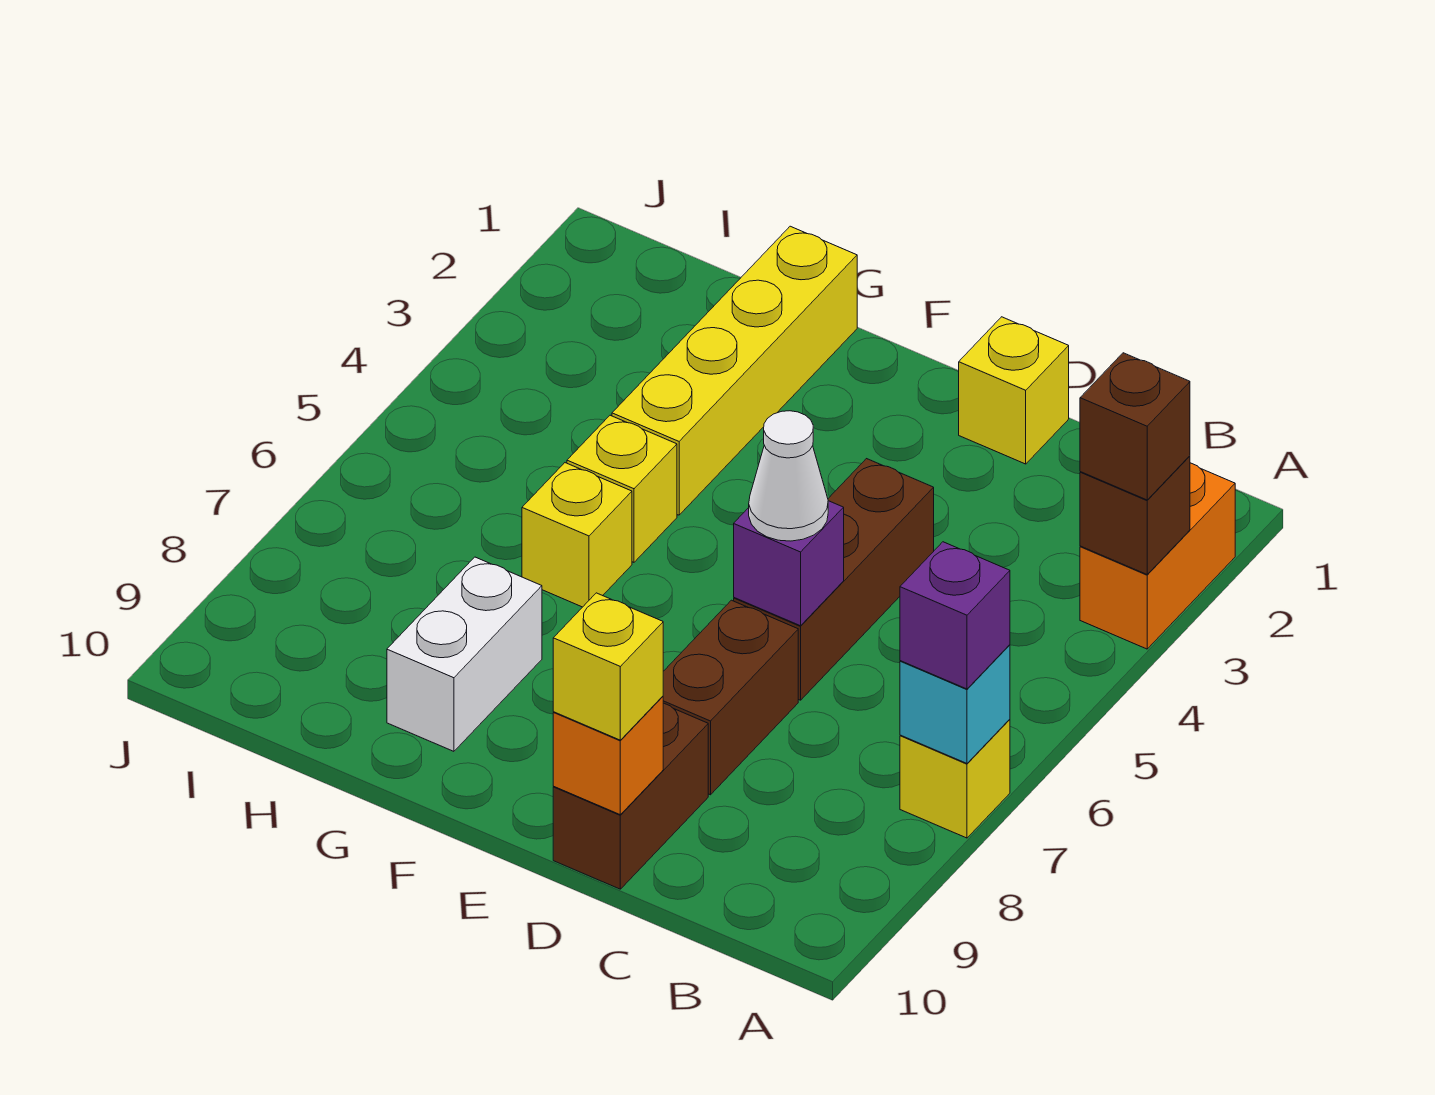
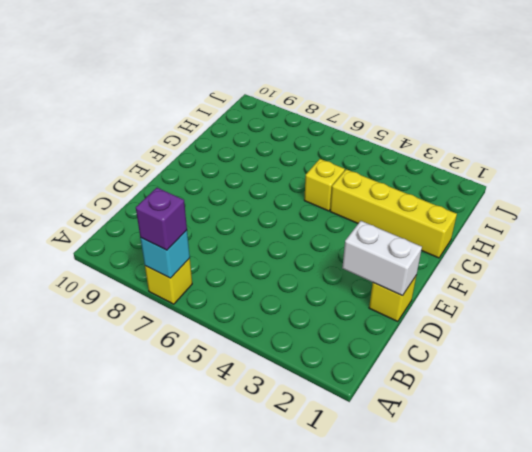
white 1x2 brick [342,221,422,296] -> white 1x2 brick moved to [387,557,542,751]
none -> orange 1x2 brick [1080,463,1235,649]
none -> brown 1x3 brick [734,459,934,700]
none -> brown 1x2 brick [663,600,798,795]

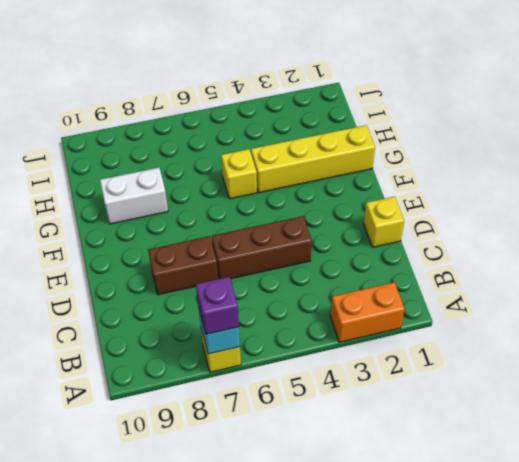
none -> brown 1x2 brick [553,703,708,889]
none -> yellow 1x1 brick [522,463,632,607]
none -> brown 1x1 brick [1080,456,1190,574]

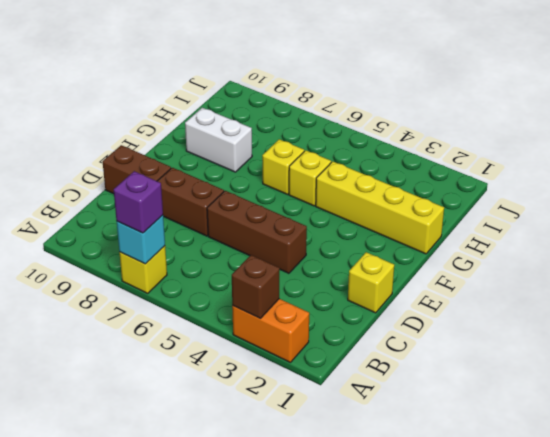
none -> purple 1x1 brick [734,501,844,626]
none -> orange 1x1 brick [553,696,663,815]
none -> brown 1x1 brick [1080,353,1190,500]

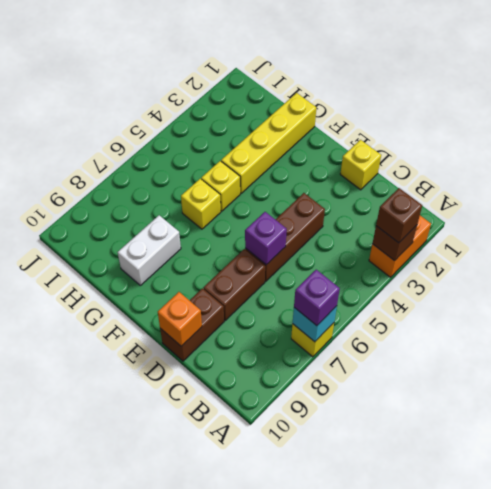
none -> white 1x1 cone [749,411,828,541]
none -> yellow 1x1 brick [553,593,663,740]

